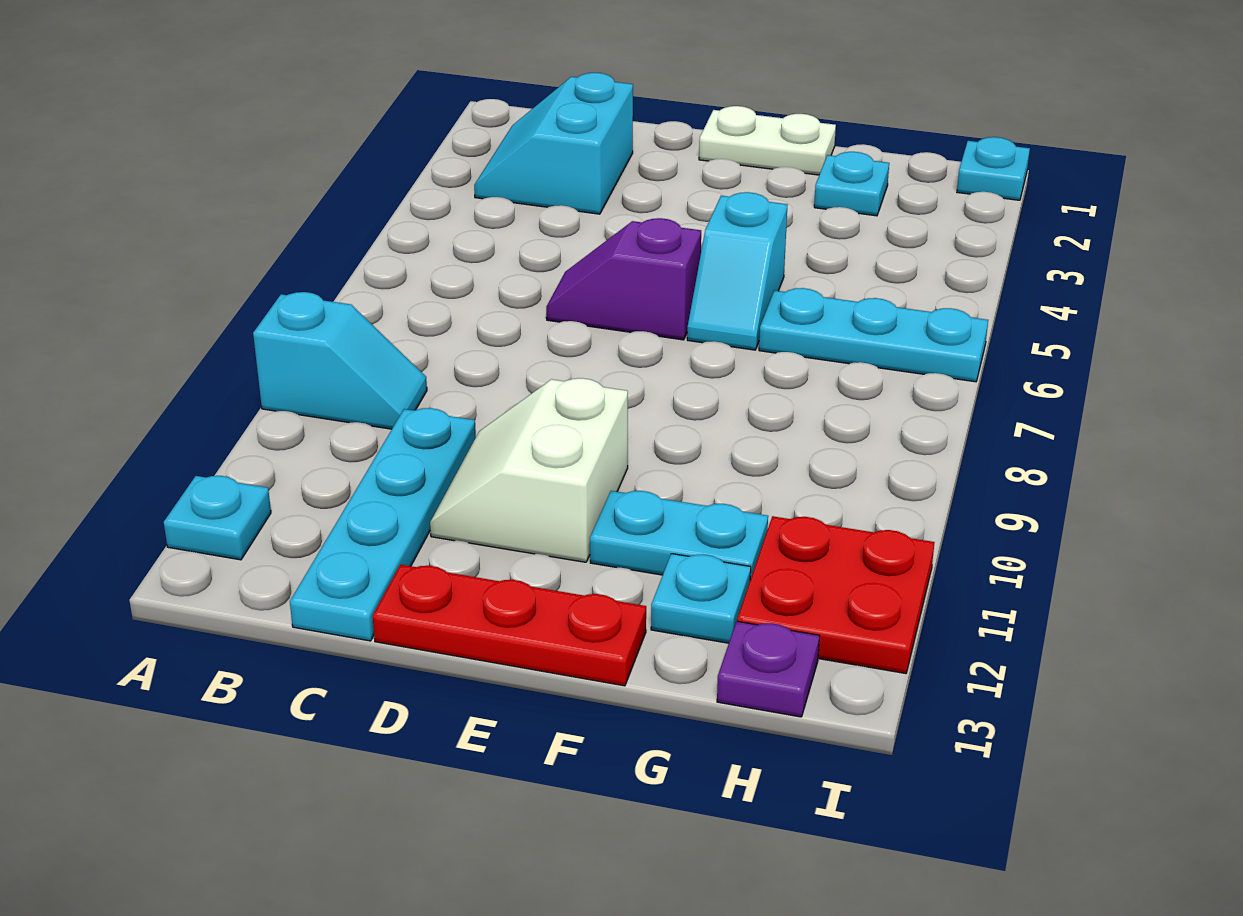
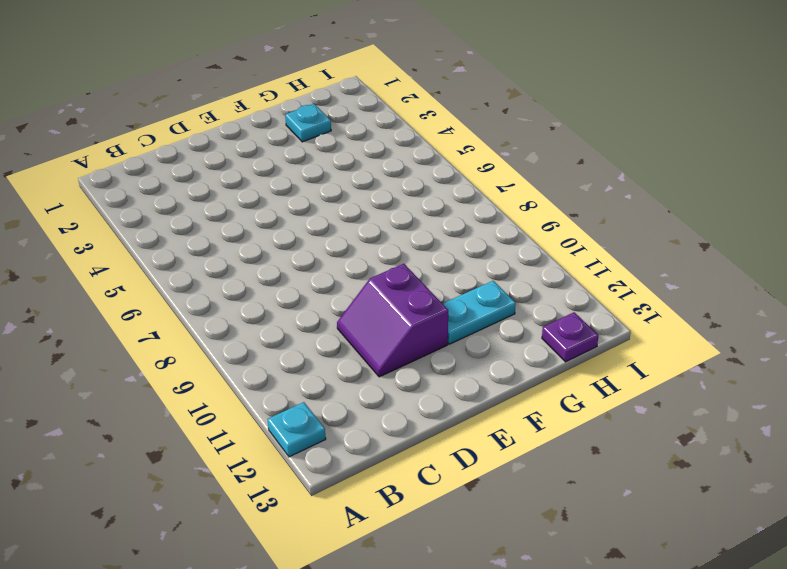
purple 2x2 slope [337,264,448,377] -> white 2x2 slope [430,378,628,562]
none -> cyan 1x2 slope [253,292,427,429]
none -> cyan 2x2 slope [474,73,633,214]
none -> cyan 1x4 plate [290,408,476,641]

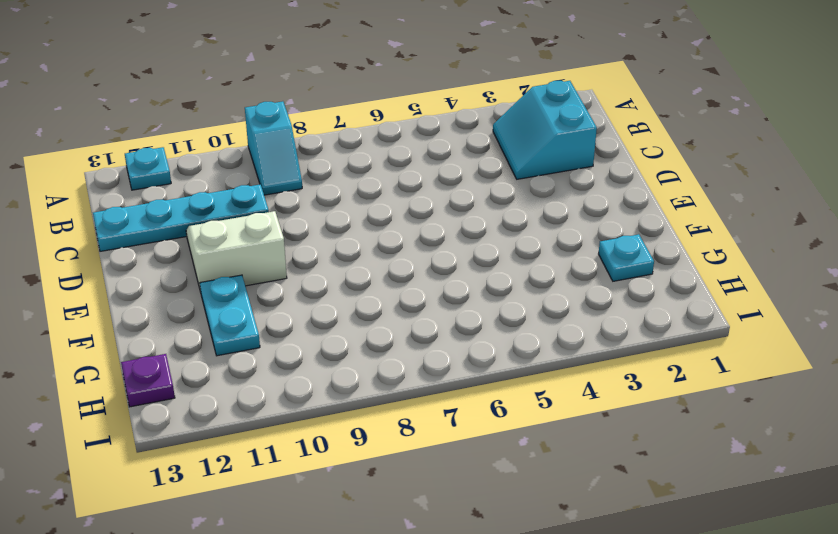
cyan 2x2 slope [493,81,597,179] -> cyan 2x2 slope turned to [474,73,633,214]
none -> purple 1x2 slope [546,218,701,340]
none -> red 1x3 plate [373,565,646,686]
none -> white 1x2 plate [699,106,836,175]

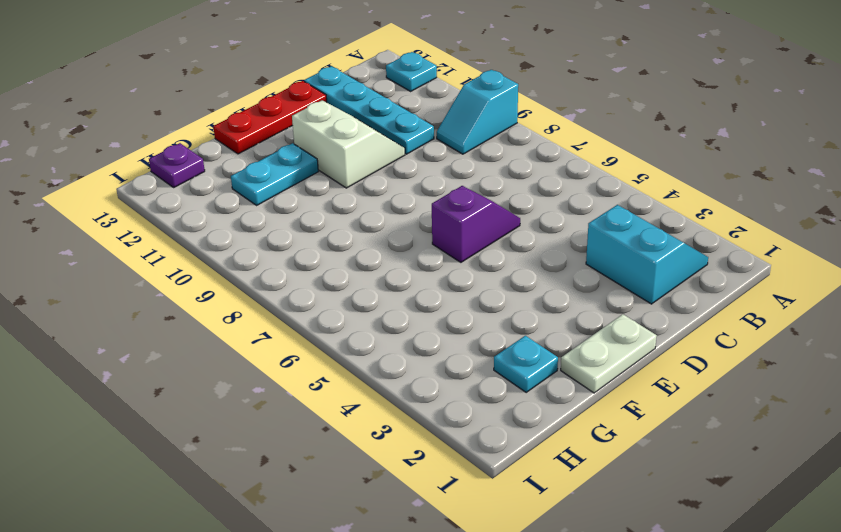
none -> cyan 1x2 slope [687,192,788,350]
none -> cyan 1x3 plate [759,288,988,382]
none -> cyan 1x1 plate [651,554,751,643]

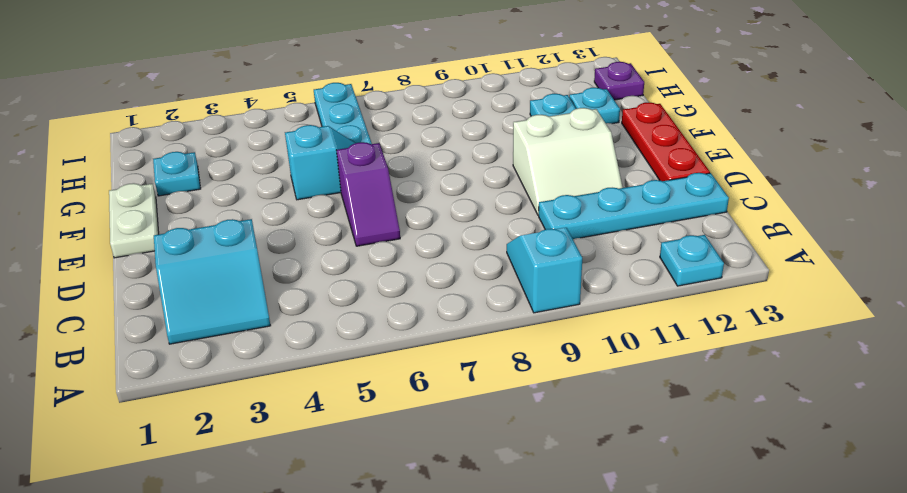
none -> red 2x2 plate [737,516,935,674]
none -> cyan 1x1 plate [957,137,1030,200]

